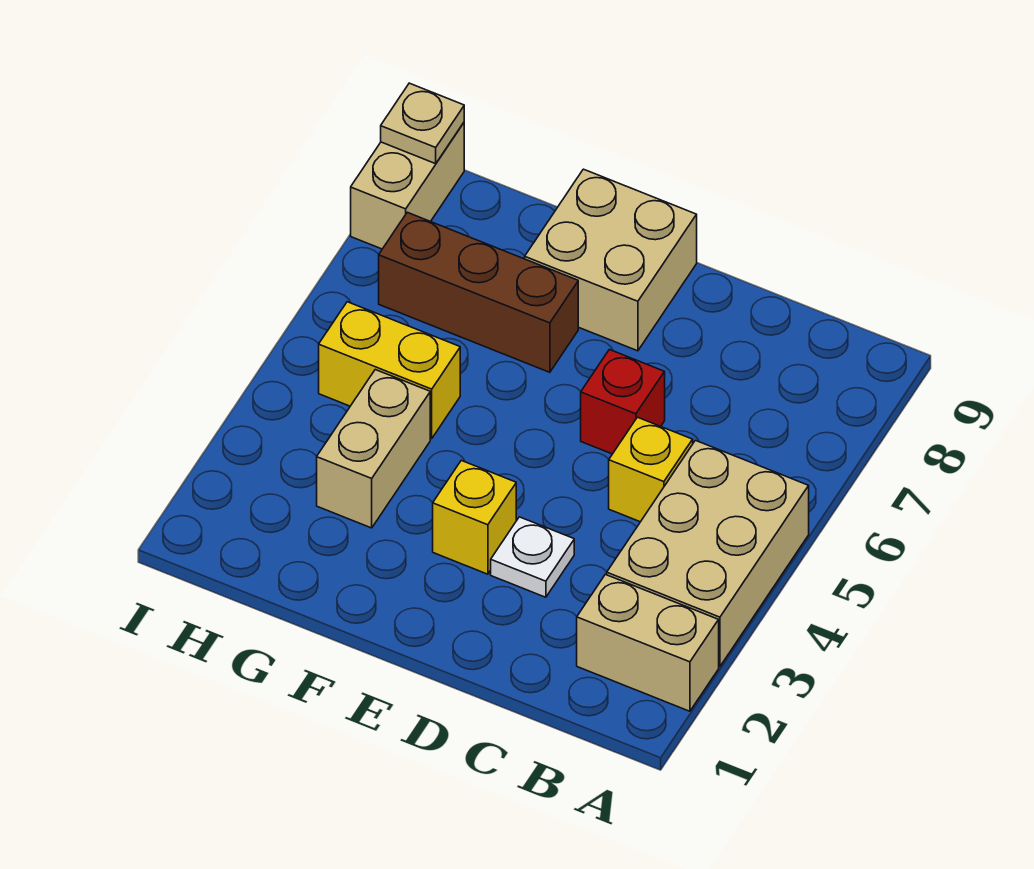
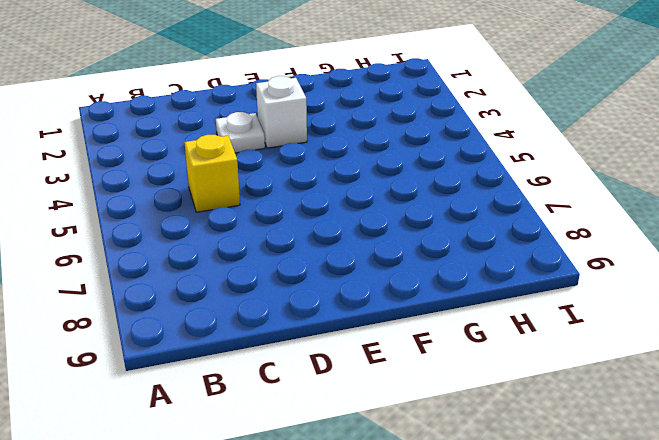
white 1x1 brick [256,76,307,148] -> yellow 1x1 brick [433,460,516,574]
none -> tan 1x2 brick [577,574,719,711]
none -> tan 2x3 brick [607,441,809,667]
none -> red 1x1 brick [581,350,665,454]

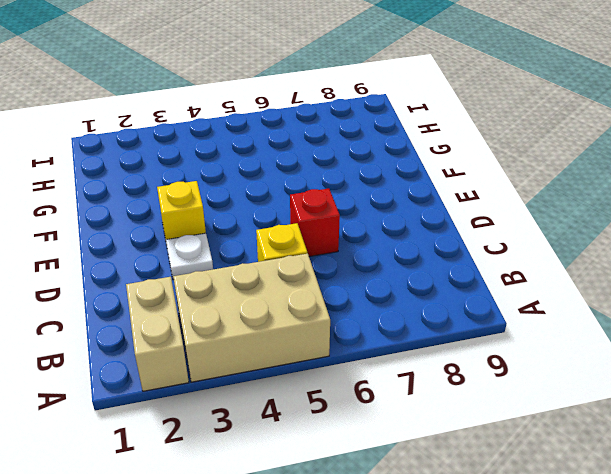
none -> tan 2x2 brick [525,169,697,351]
none -> brown 1x3 brick [379,212,578,372]
none -> tan 1x2 brick [317,370,430,528]

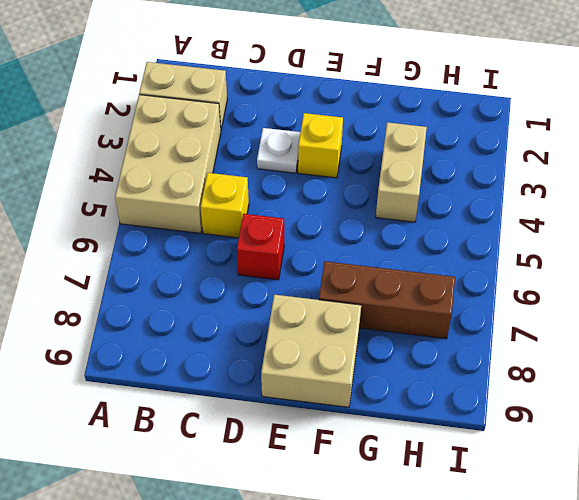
none -> yellow 1x2 brick [319,302,460,439]
none -> tan 1x2 brick [351,123,464,249]
none -> tan 1x1 plate [381,83,464,164]

